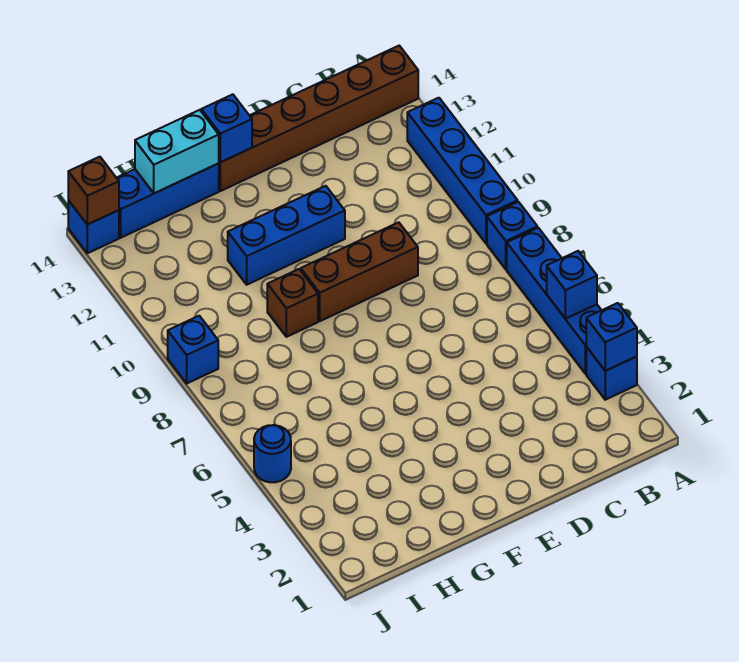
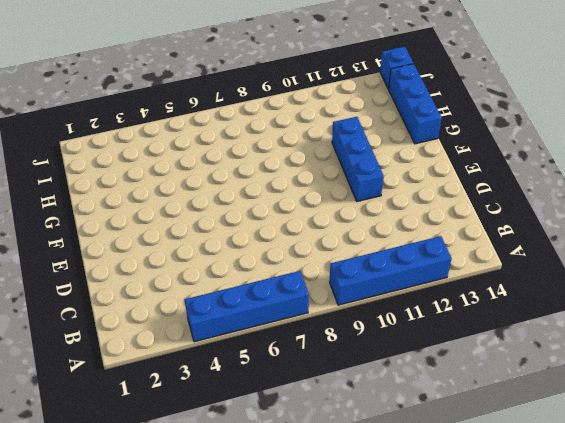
none -> blue 1x1 brick [586,347,637,400]
none -> blue 1x1 brick [487,202,537,269]
none -> brown 1x6 brick [218,46,418,191]

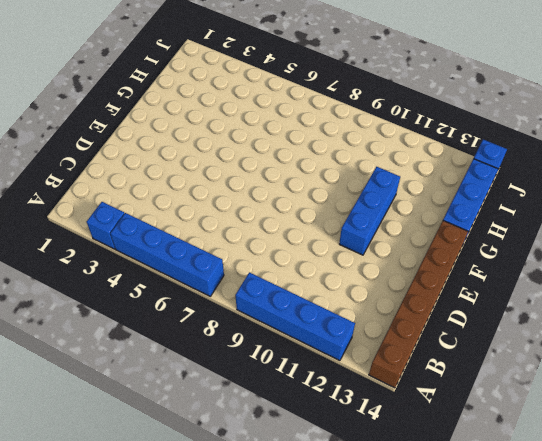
none -> blue 1x1 brick [487,202,537,269]
none -> brown 1x3 brick [301,222,418,321]
none -> brown 1x1 brick [267,269,318,337]

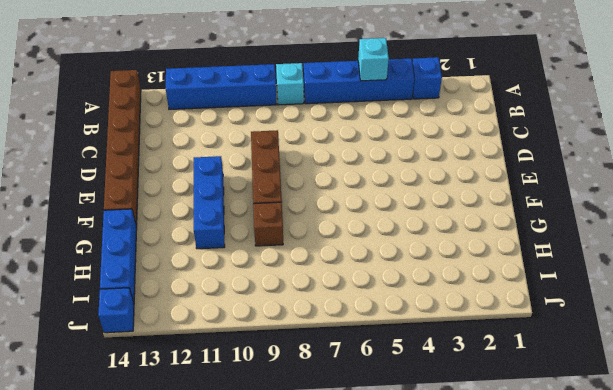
cyan 1x1 brick [358,38,389,81] -> blue 1x1 brick [547,251,597,319]
cyan 1x1 brick [276,63,304,105] -> blue 1x1 brick [487,202,537,269]
none -> blue 1x1 round brick [254,425,291,482]
none -> blue 1x1 brick [168,316,218,383]
none -> blue 1x1 brick [586,303,637,371]

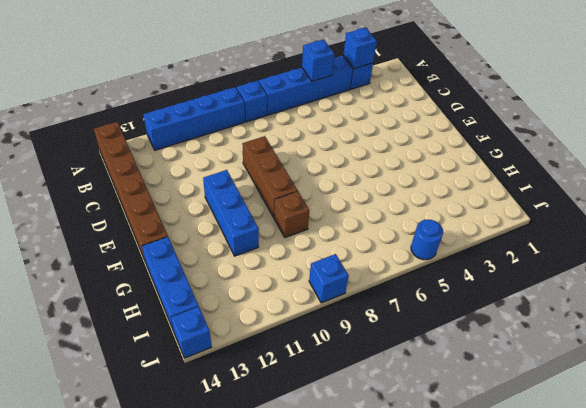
none -> blue 1x1 brick [201,94,252,162]
none -> cyan 1x2 brick [135,110,219,193]
none -> brown 1x1 brick [68,157,119,225]

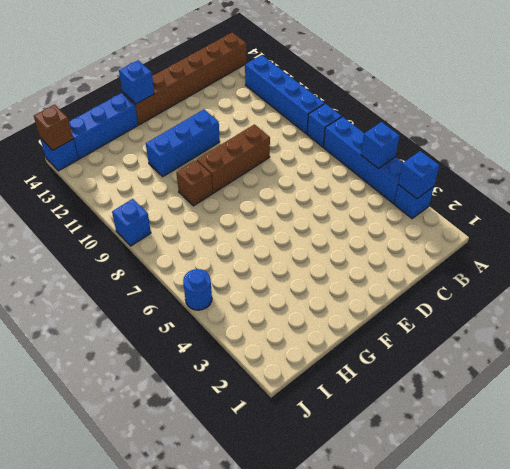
none -> cyan 1x2 brick [135,110,219,193]

